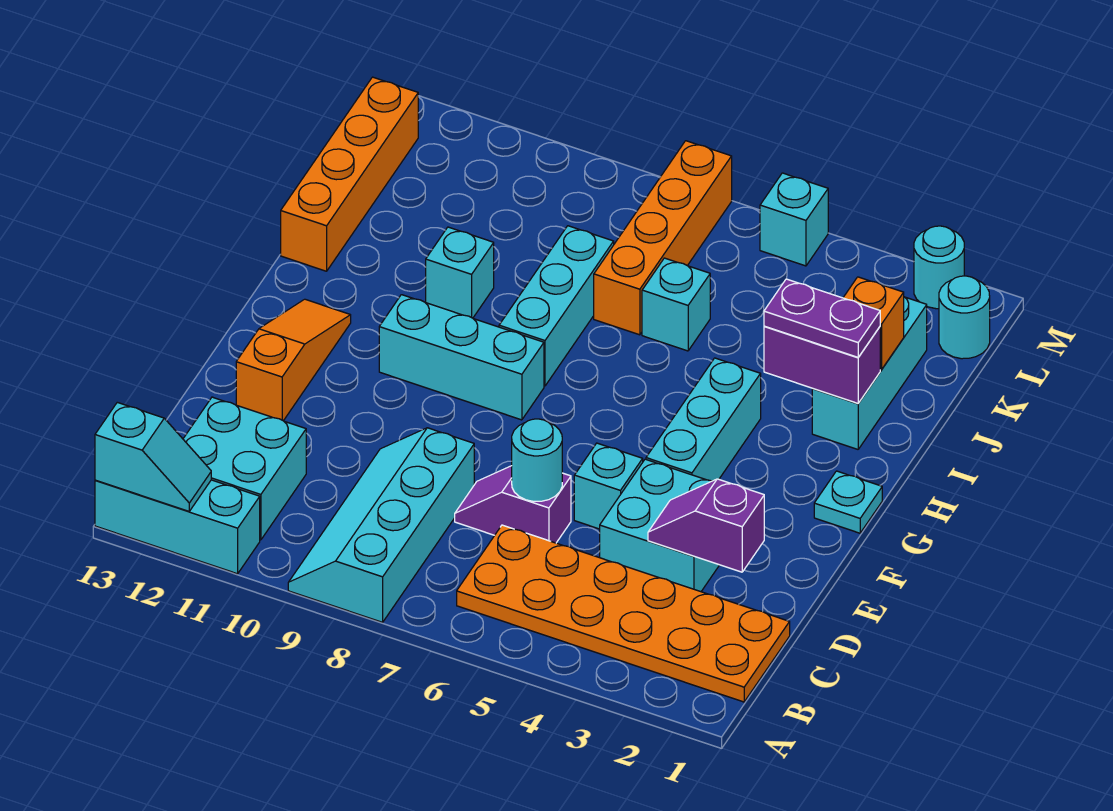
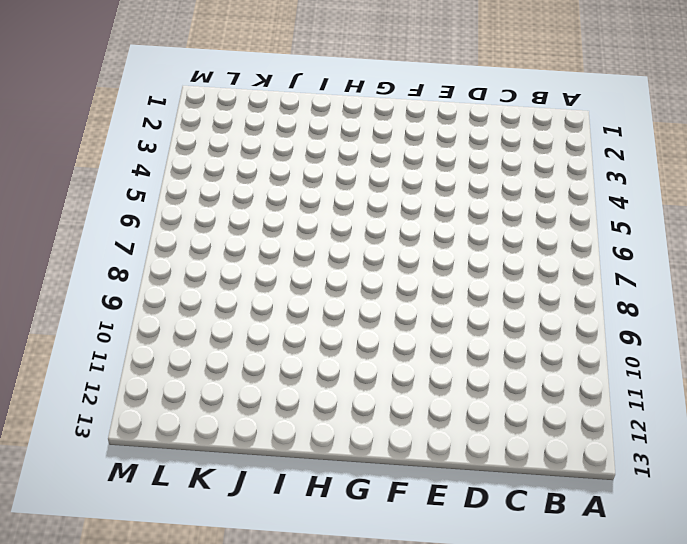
none -> cyan 2x4 slope [288,428,474,622]
none -> cyan 1x3 brick [95,480,260,574]
none -> orange 2x6 plate [457,525,790,702]

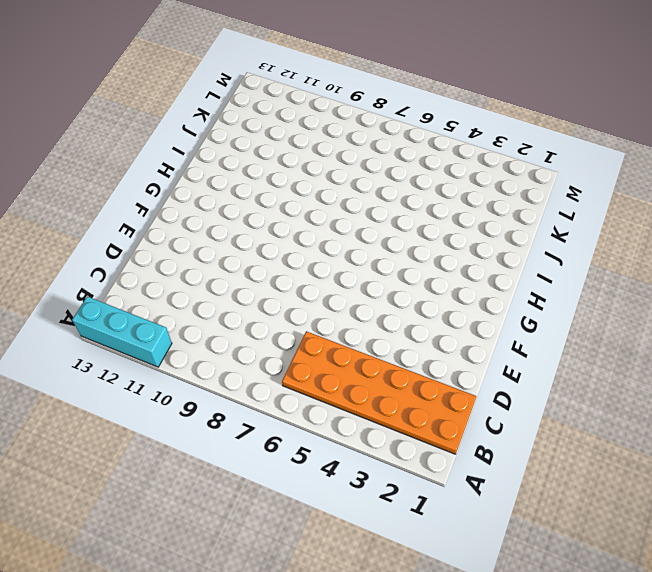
none -> cyan 2x4 slope [288,428,474,622]
none -> cyan 2x2 brick [183,397,306,540]
none -> cyan 2x2 brick [600,459,719,592]

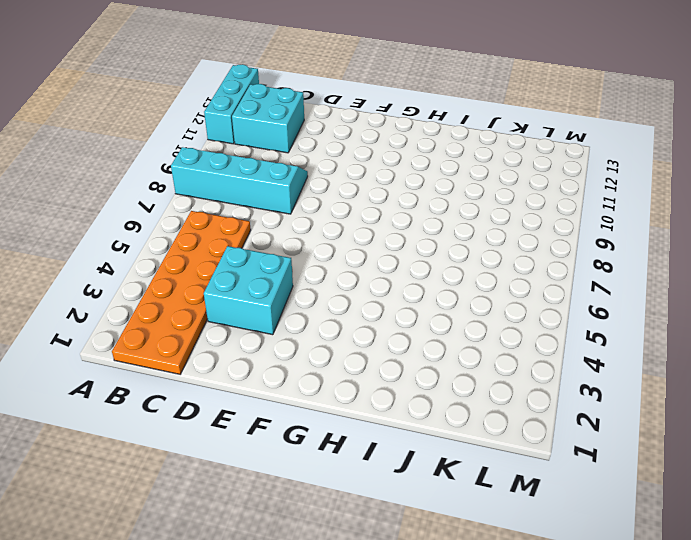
none -> purple 1x2 slope [455,466,571,543]
none -> cyan 1x1 brick [574,443,643,529]
none -> orange 1x3 slope [236,299,351,421]

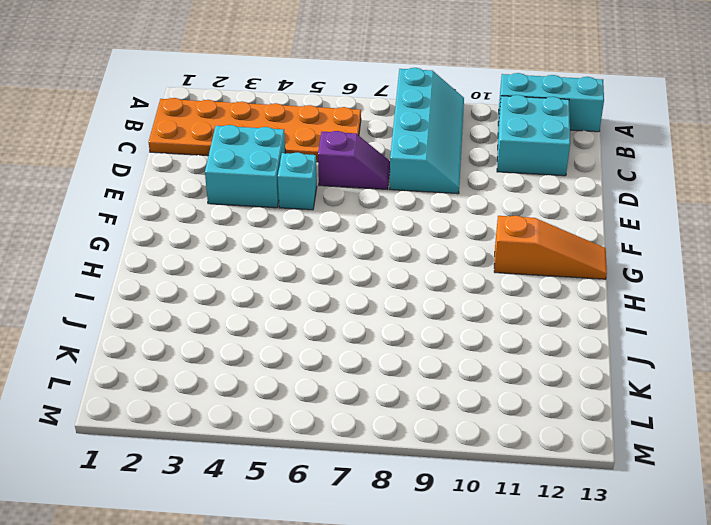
orange 1x3 slope [494,216,607,279] -> orange 1x3 slope turned to [236,299,351,421]
none -> cyan 1x3 brick [646,358,761,481]
none -> cyan 1x1 plate [814,471,882,533]
none -> cyan 1x3 brick [379,295,544,420]

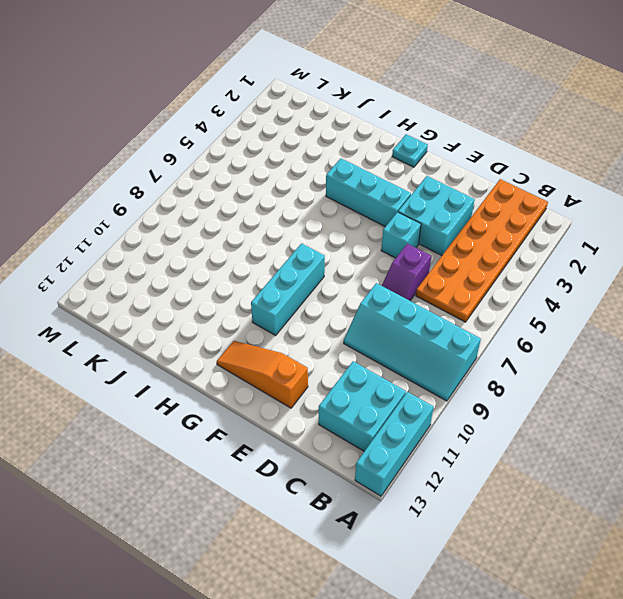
none -> cyan 1x3 brick [499,226,614,386]
none -> cyan 1x3 brick [812,297,927,449]
none -> cyan 1x1 brick [426,227,494,318]

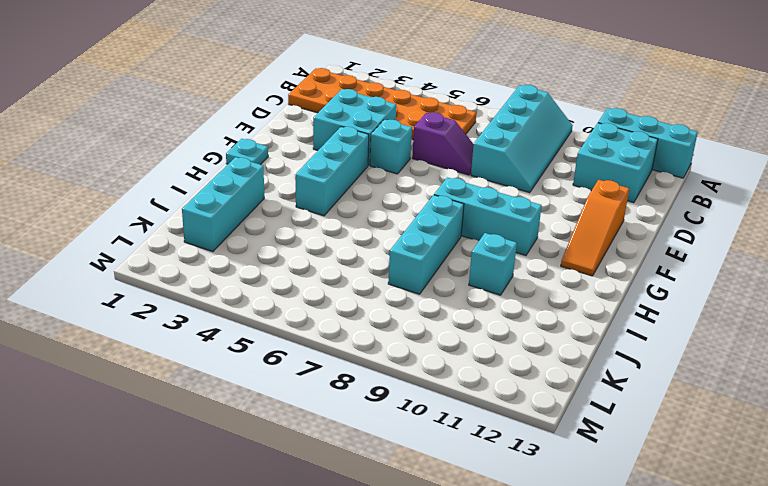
none -> orange 1x4 brick [281,77,418,271]
none -> cyan 1x1 brick [642,258,710,351]
none -> orange 1x4 brick [594,141,732,335]

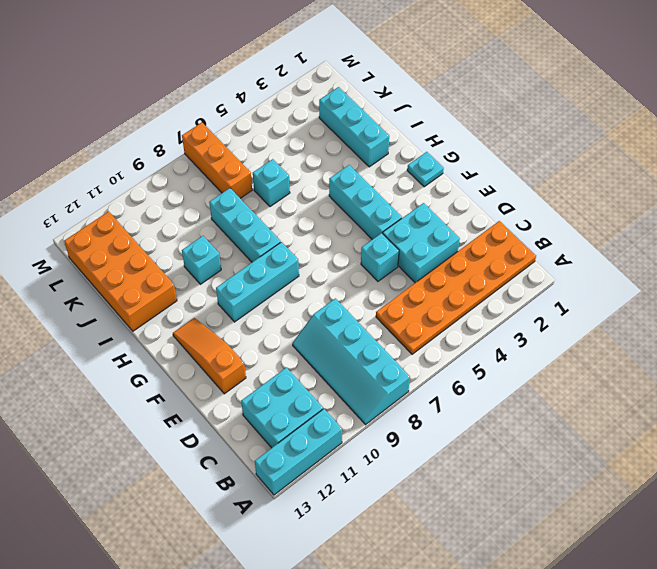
orange 2x4 brick [64,212,177,331] -> orange 1x4 brick [281,77,418,271]
orange 1x3 brick [182,123,252,198] -> orange 1x4 brick [594,141,732,335]
none -> purple 1x2 slope [455,466,571,543]
none -> cyan 1x1 round brick [939,276,990,359]
none -> cyan 1x1 round brick [914,226,964,309]

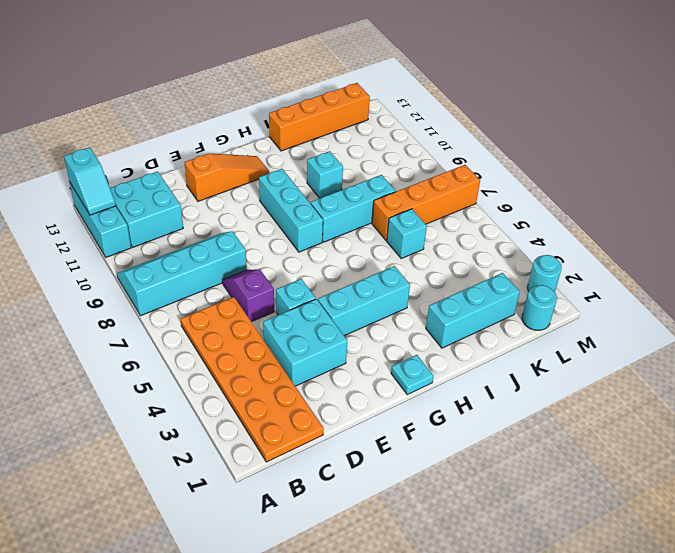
none -> cyan 1x1 brick [760,173,828,266]
none -> purple 1x2 slope [648,479,764,572]
none -> cyan 1x1 round brick [512,419,562,501]

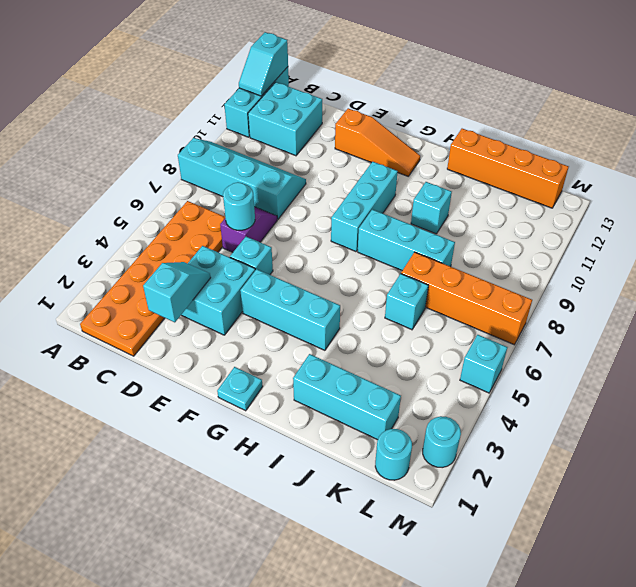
cyan 1x2 slope [143,262,211,322] -> purple 1x2 slope [648,479,764,572]
none -> purple 1x2 brick [764,326,880,403]
none -> orange 1x1 brick [843,277,904,370]
none -> purple 1x2 plate [764,279,880,357]

